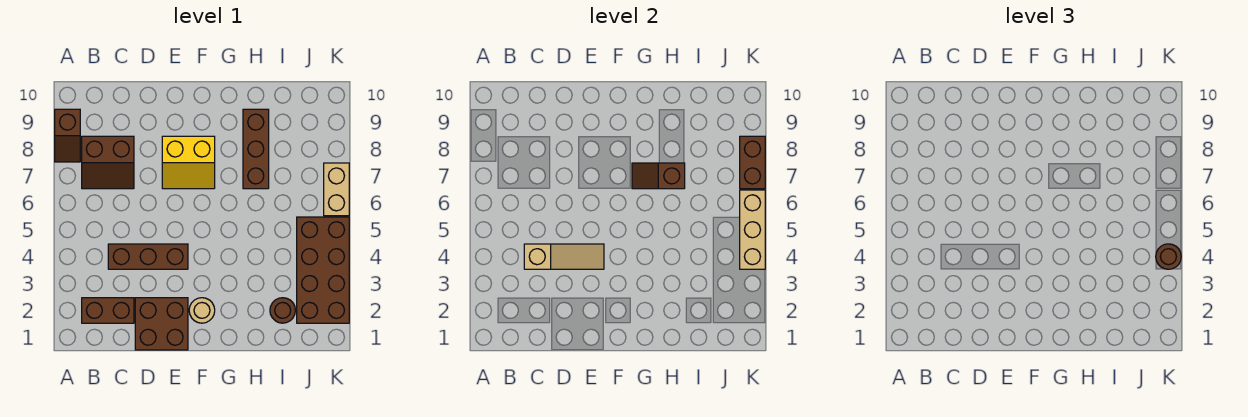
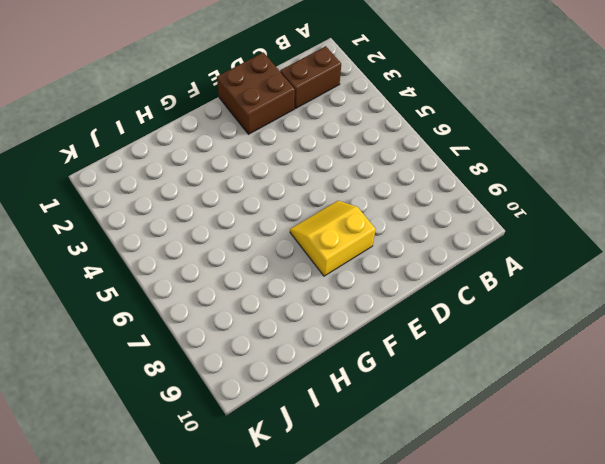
none -> brown 1x2 slope [55,109,80,162]
none -> brown 2x2 slope [82,136,134,189]
none -> brown 1x3 brick [108,244,188,269]

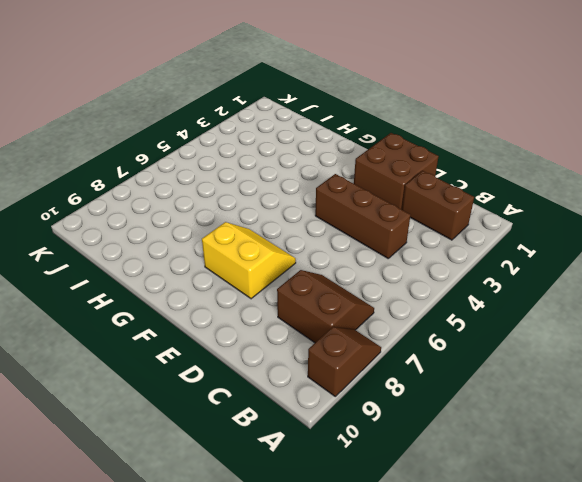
none -> tan 1x1 round brick [189,298,215,323]
none -> brown 1x3 brick [243,109,269,189]
none -> brown 1x1 round brick [270,298,295,323]

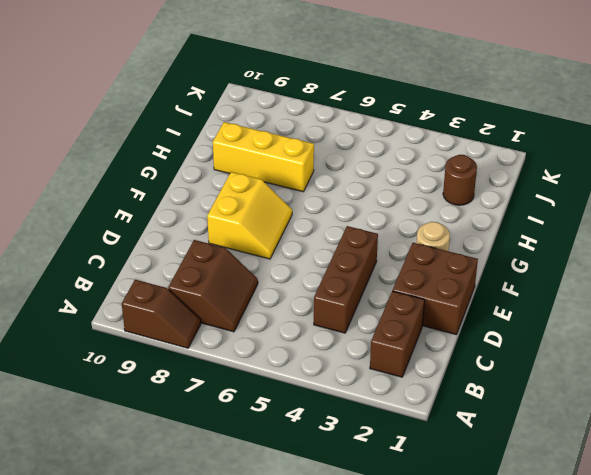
yellow 1x3 brick [213,122,314,192] -> brown 1x3 brick [243,109,269,189]
none -> brown 2x4 brick [297,217,349,323]
none -> tan 1x2 brick [324,163,349,216]
none -> tan 1x3 slope [524,244,604,269]

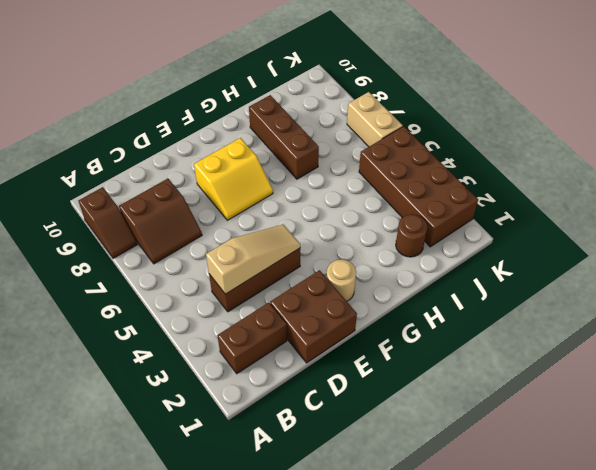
none -> brown 1x2 slope [632,163,685,189]
none -> tan 1x3 brick [740,190,765,269]
none -> brown 1x2 brick [740,136,765,189]

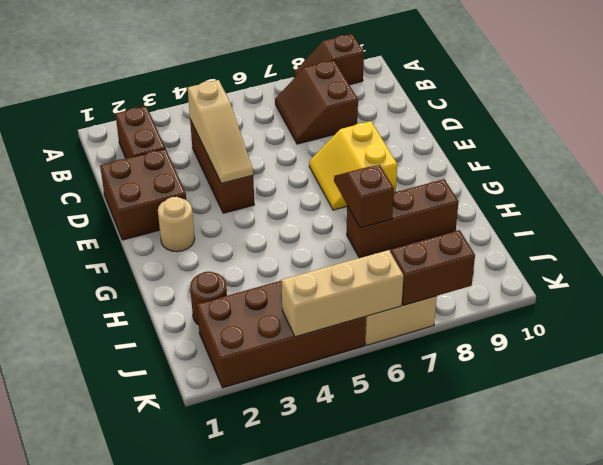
none -> brown 1x1 round brick [1156,244,1181,269]

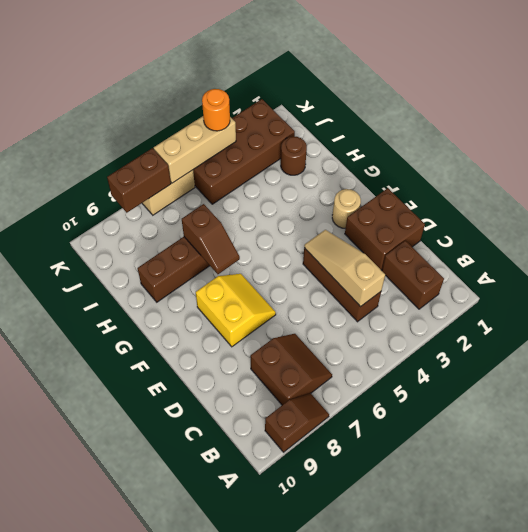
orange 1x1 round brick [202,89,230,131] -> brown 1x1 round brick [1156,244,1181,269]

